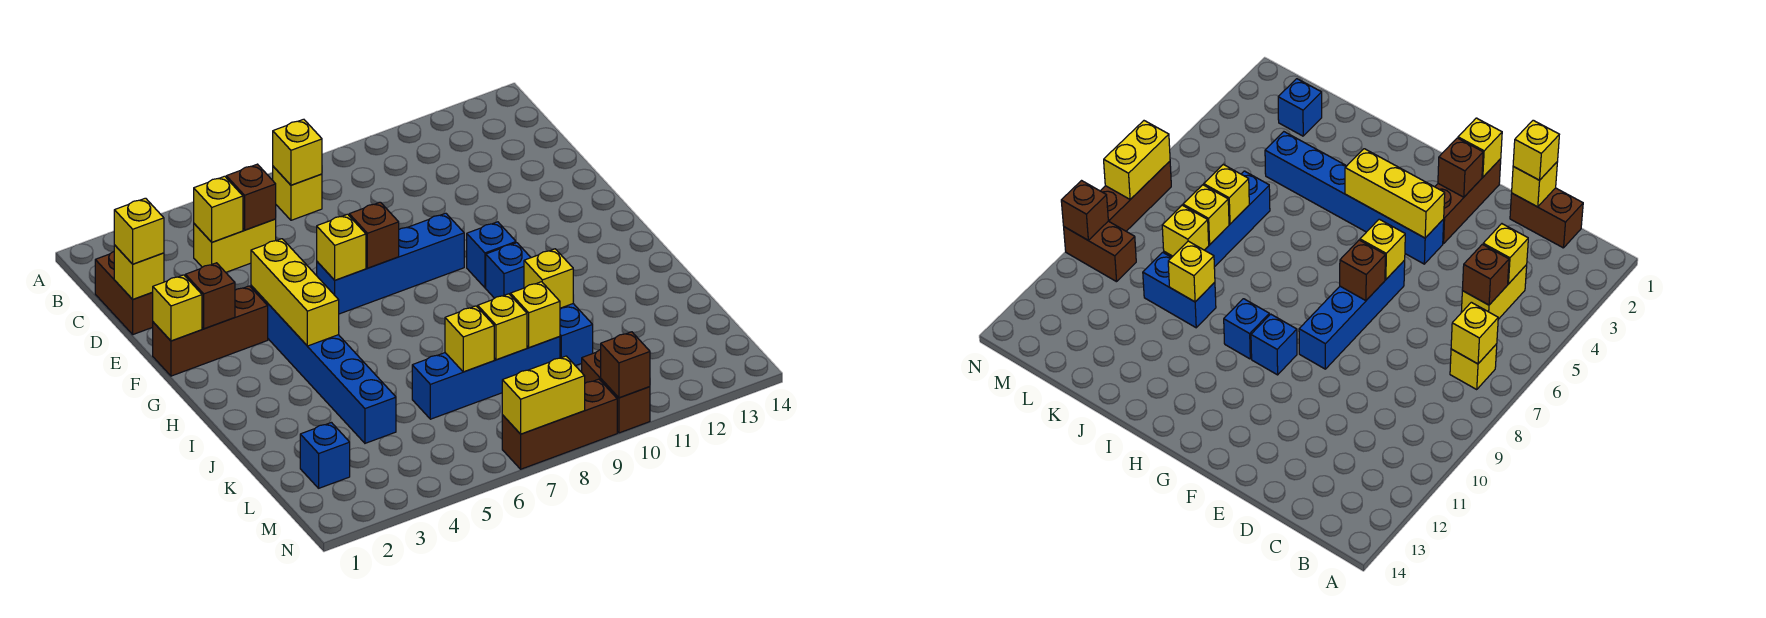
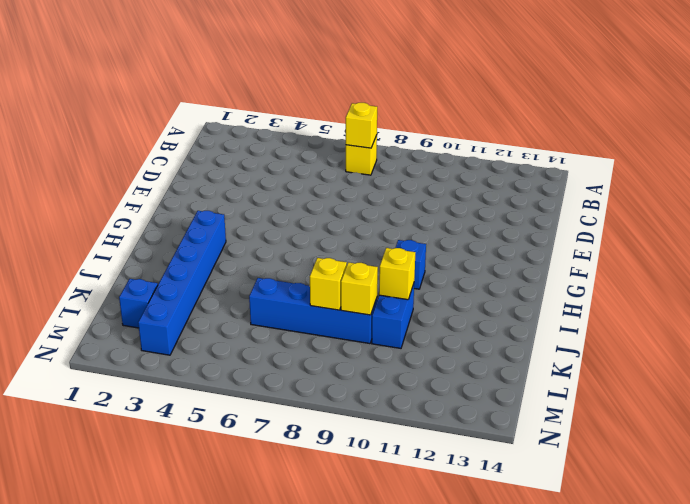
blue 1x6 brick [138,211,226,355] -> blue 1x6 brick moved to [251,286,396,443]
none -> brown 1x2 brick [95,252,153,334]
none -> yellow 1x2 brick [194,219,276,272]
none -> brown 1x3 brick [152,286,268,376]

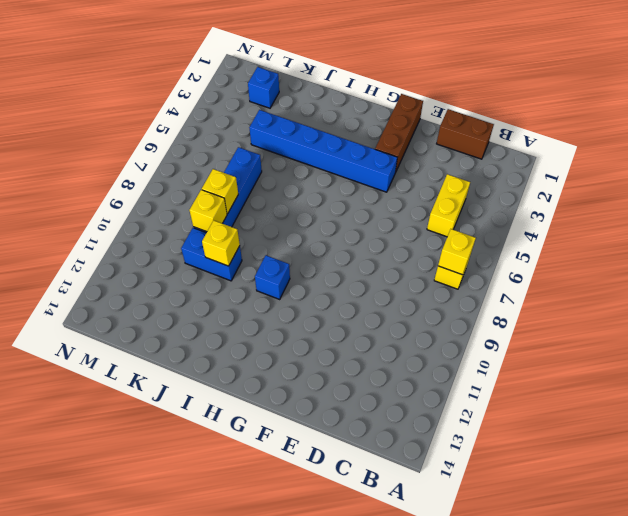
none -> blue 1x4 brick [317,213,464,314]
none -> blue 1x1 brick [467,222,516,288]
none -> brown 1x2 brick [582,349,650,433]

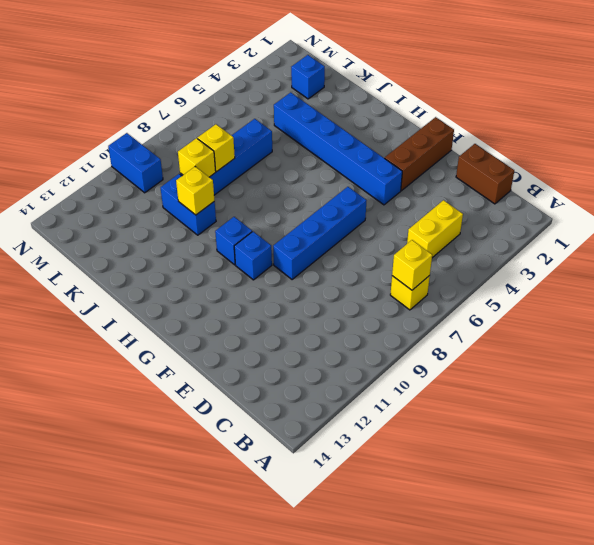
blue 1x2 brick [108,133,163,193] -> brown 1x2 brick [582,349,650,433]
none -> brown 1x3 brick [502,379,617,469]
none -> yellow 1x1 brick [194,176,243,242]
none -> brown 1x1 brick [226,164,276,230]

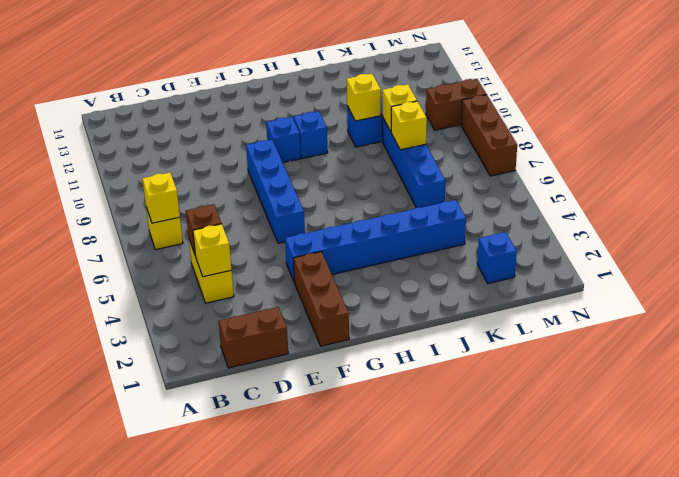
none -> yellow 1x1 brick [114,245,164,299]
none -> yellow 1x1 brick [152,275,202,341]
none -> brown 1x1 brick [185,263,235,329]

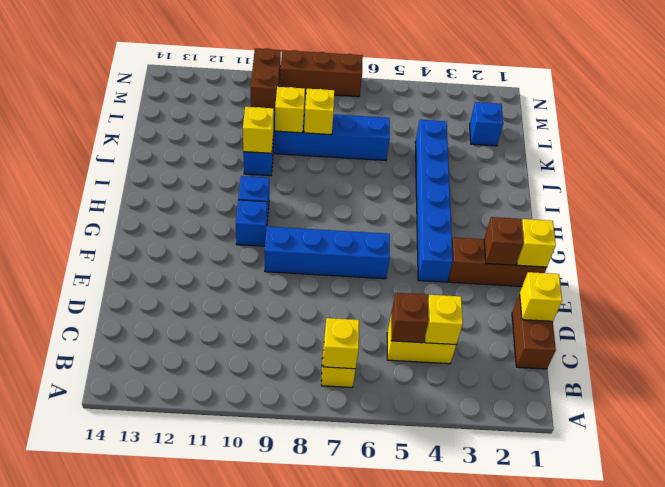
none -> yellow 1x3 brick [251,239,339,346]
none -> yellow 1x1 brick [317,214,366,280]
none -> brown 1x1 brick [349,202,399,268]

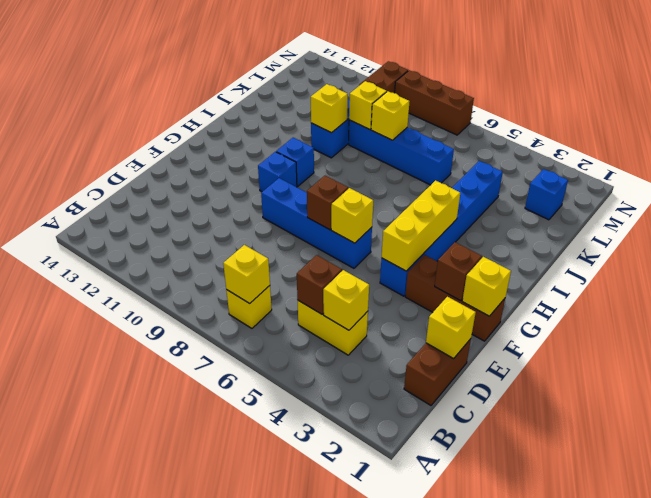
none -> yellow 1x1 brick [445,306,494,372]
none -> yellow 1x2 brick [502,356,585,434]
none -> brown 1x1 brick [601,332,650,398]

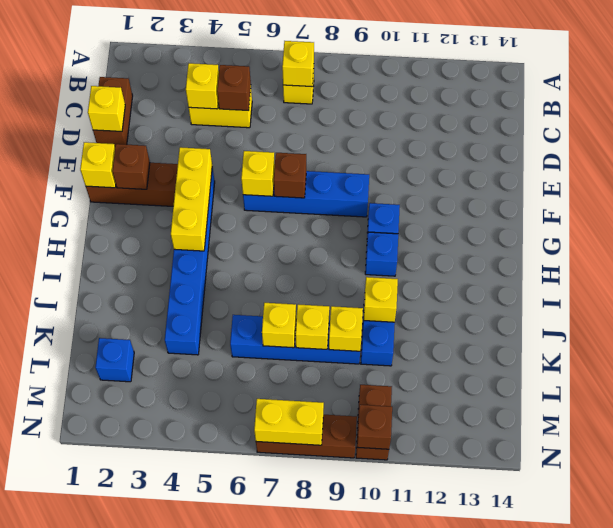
none -> yellow 1x1 brick [114,198,164,264]

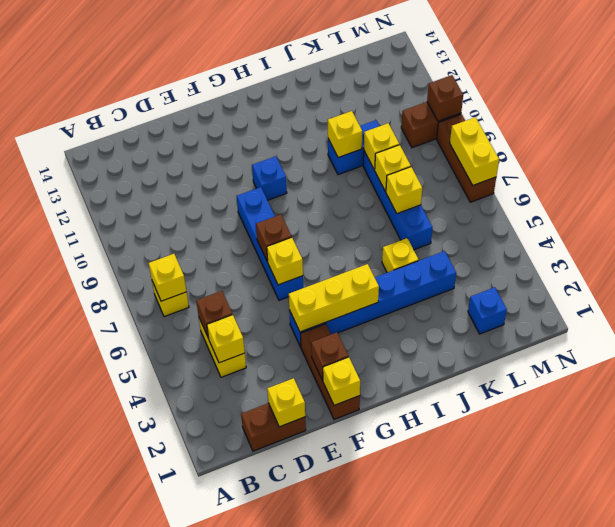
yellow 1x1 brick [382,238,419,273] -> yellow 1x1 brick moved to [114,198,164,264]
none -> blue 1x1 brick [486,243,531,298]

